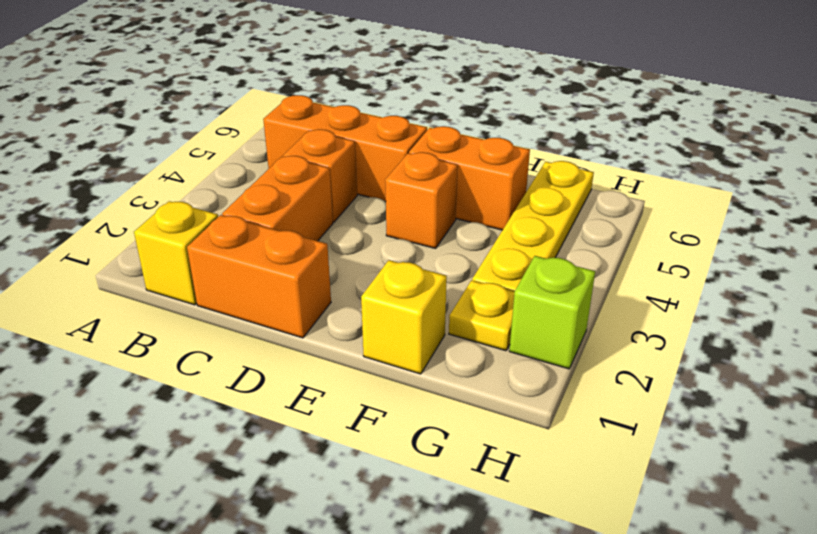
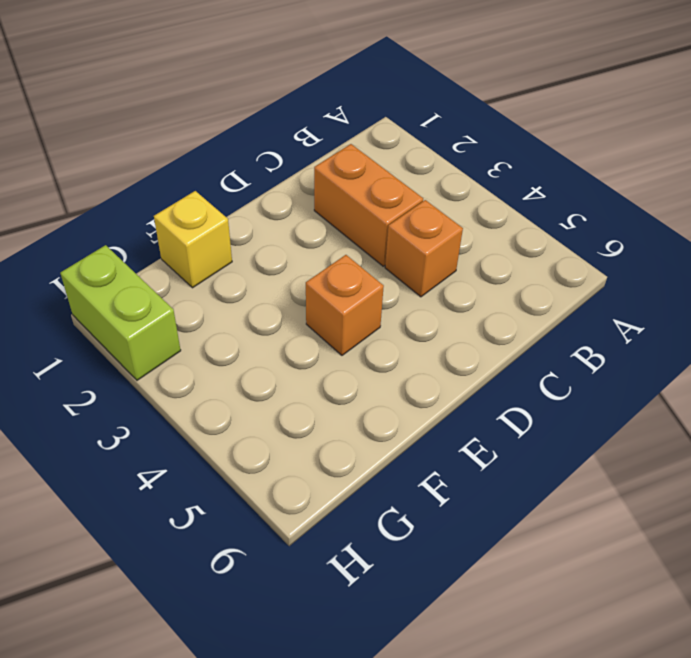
lime 1x2 brick [60,245,181,380] -> lime 1x1 brick [509,256,595,369]
none -> yellow 1x1 brick [134,201,218,305]
none -> orange 1x3 brick [263,95,427,201]

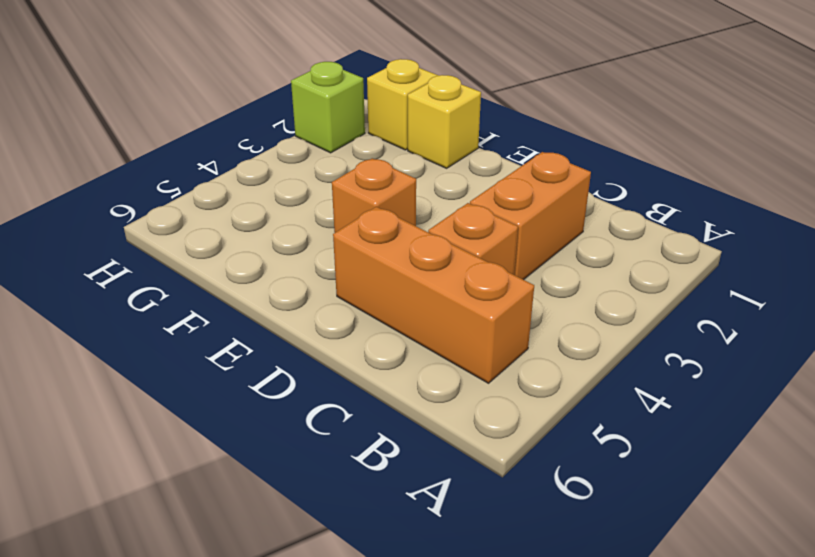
yellow 1x1 brick [367,59,438,150] -> yellow 1x1 brick moved to [134,201,218,305]
none -> orange 1x2 brick [187,215,331,338]
none -> orange 1x2 brick [409,126,530,230]

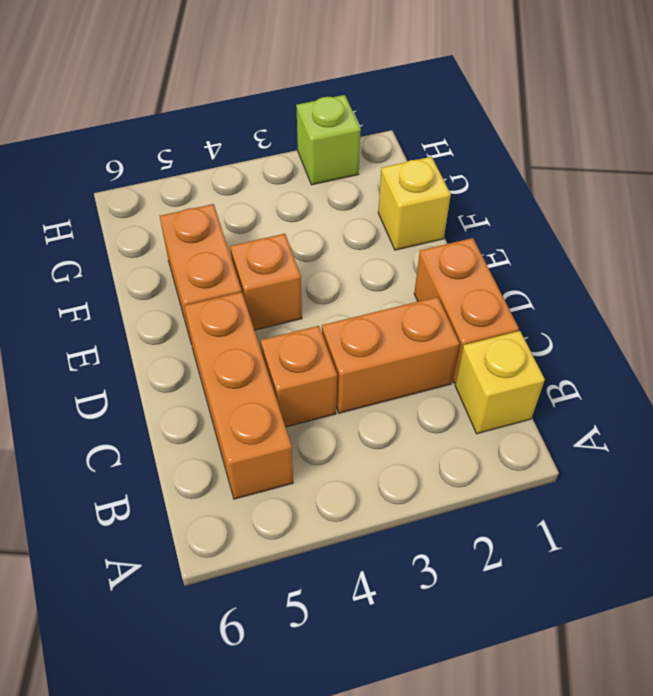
none -> yellow 1x1 plate [449,280,515,351]
none -> yellow 1x4 plate [472,161,594,292]

